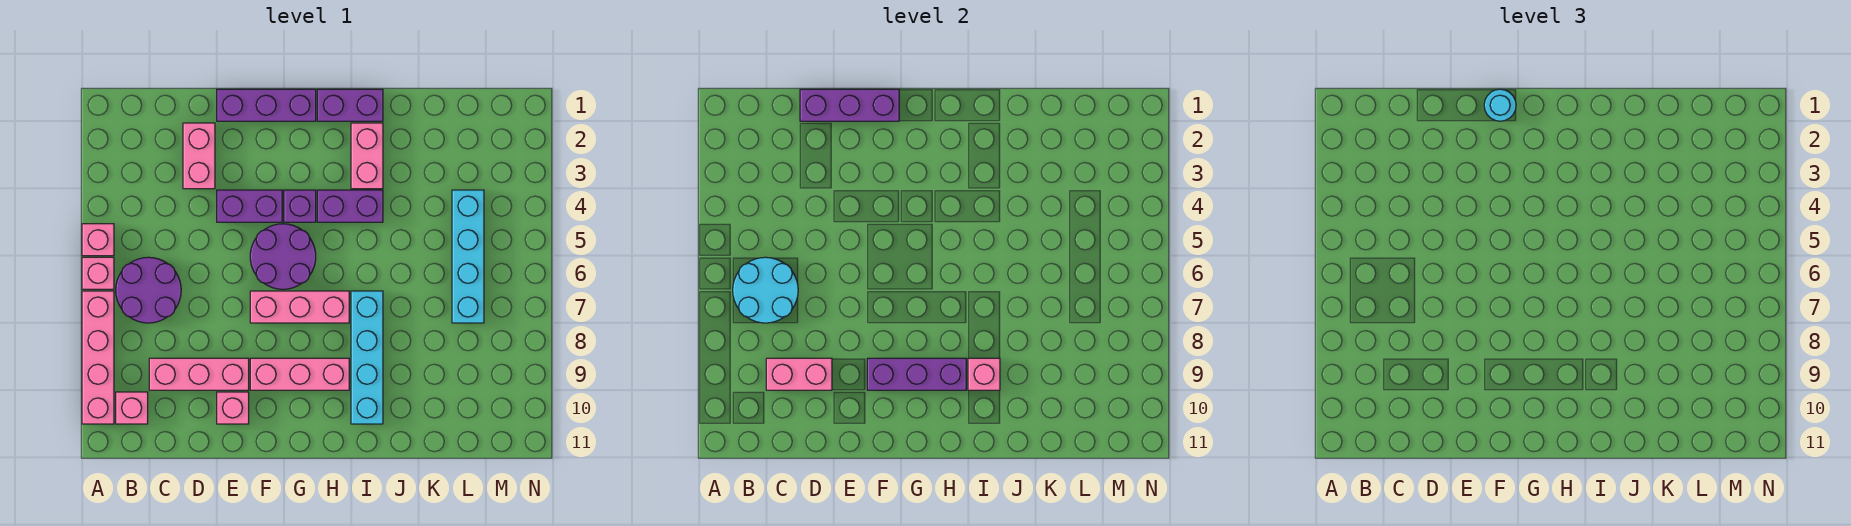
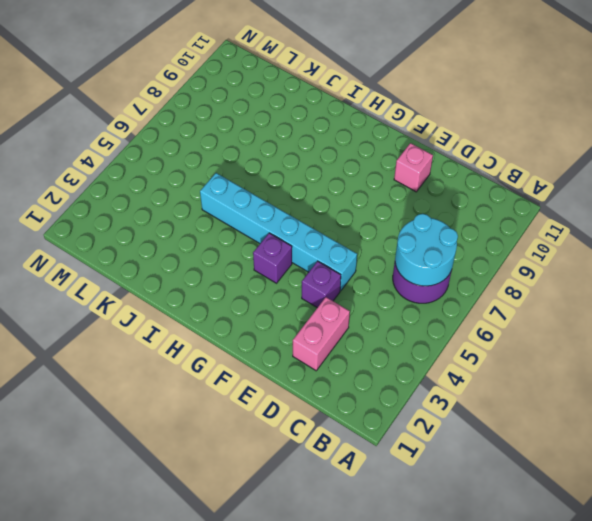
purple 1x1 brick [302,261,341,308] -> purple 1x2 brick [217,190,282,222]
cyan 1x6 brick [200,173,357,291] -> purple 2x2 round brick [250,224,316,289]
none -> pink 1x1 brick [82,224,114,256]
none -> pink 1x1 brick [82,257,114,289]
none -> pink 1x4 brick [82,291,114,424]

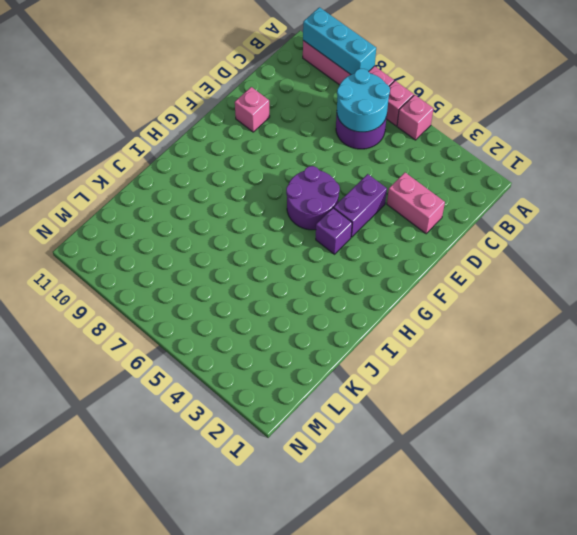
cyan 1x3 brick [303,7,376,75] -> none
none -> pink 1x1 brick [116,392,148,424]
none -> pink 1x3 brick [149,358,249,390]
none -> purple 1x3 brick [217,89,316,121]

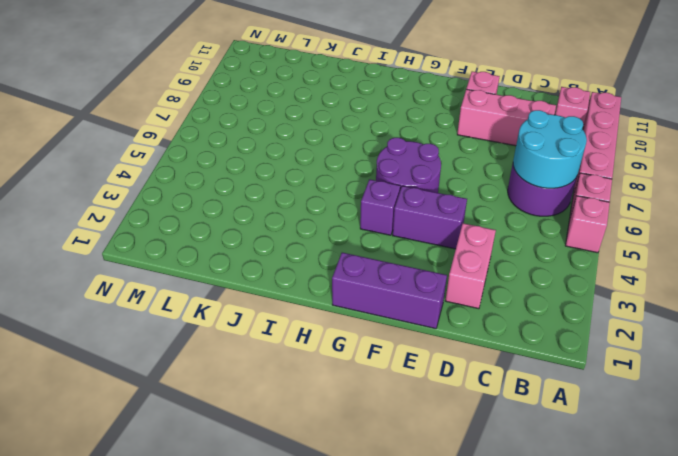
none -> pink 1x3 brick [250,291,349,323]
none -> pink 1x3 brick [250,358,349,390]
none -> purple 1x2 brick [317,89,383,121]

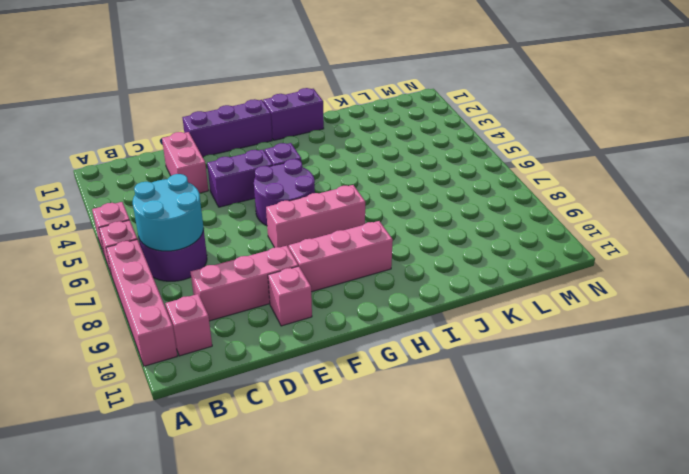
none -> purple 1x2 brick [317,190,383,222]
none -> pink 1x2 brick [351,123,383,189]
none -> cyan 1x4 brick [351,291,383,424]

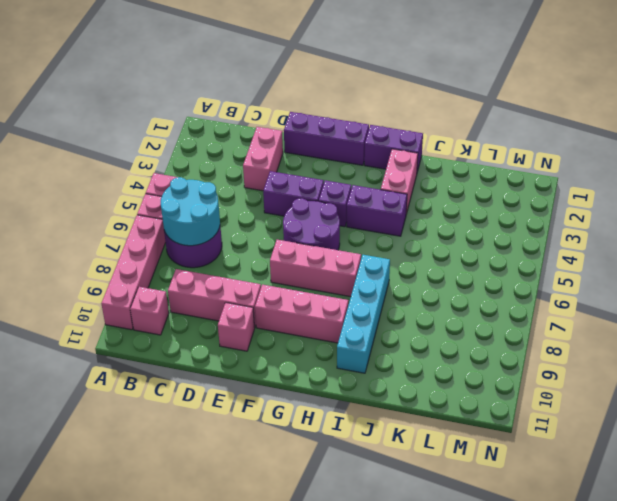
none -> cyan 1x4 brick [452,190,484,323]
none -> pink 1x2 brick [766,358,832,390]
none -> purple 1x3 brick [800,89,899,121]

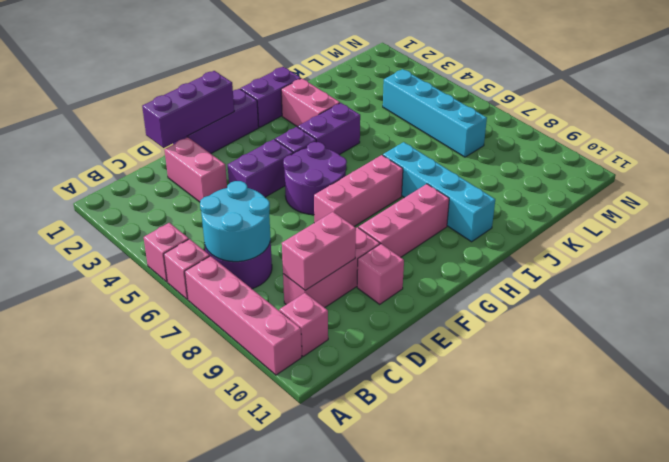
none -> purple 1x3 brick [867,358,966,390]
none -> pink 1x1 brick [968,358,1000,390]
none -> cyan 1x1 round brick [1484,89,1516,121]

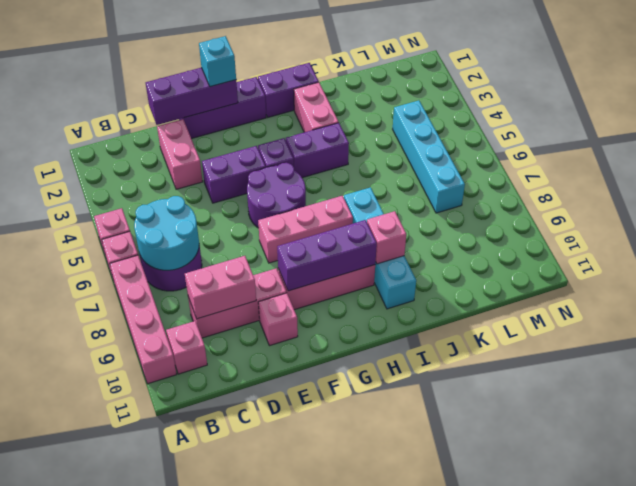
cyan 1x1 brick [199,36,236,87] -> cyan 1x1 round brick [1484,89,1516,121]

